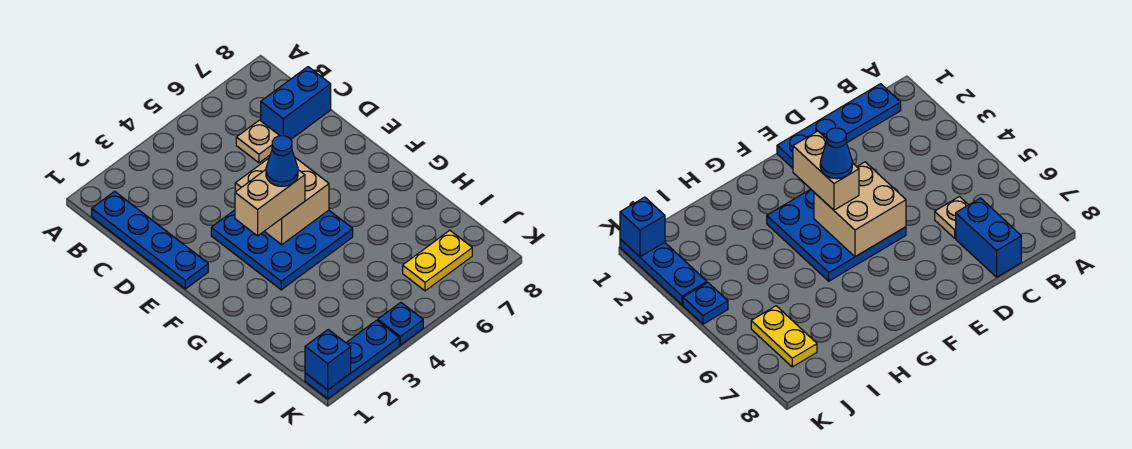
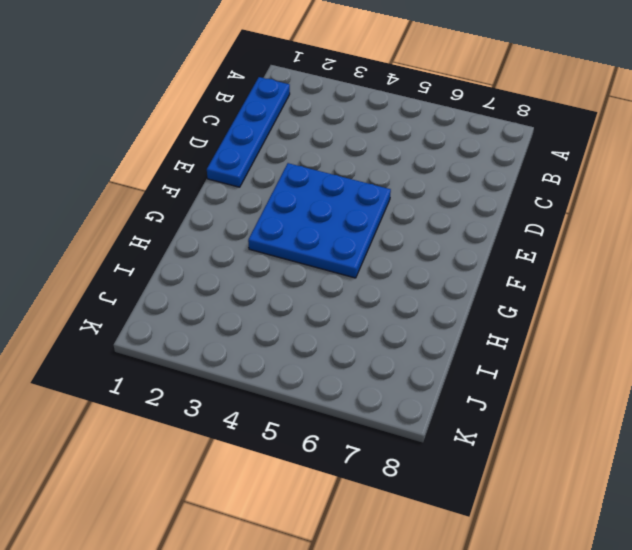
none -> tan 1x1 plate [236,120,280,163]
none -> blue 1x2 brick [261,67,331,139]

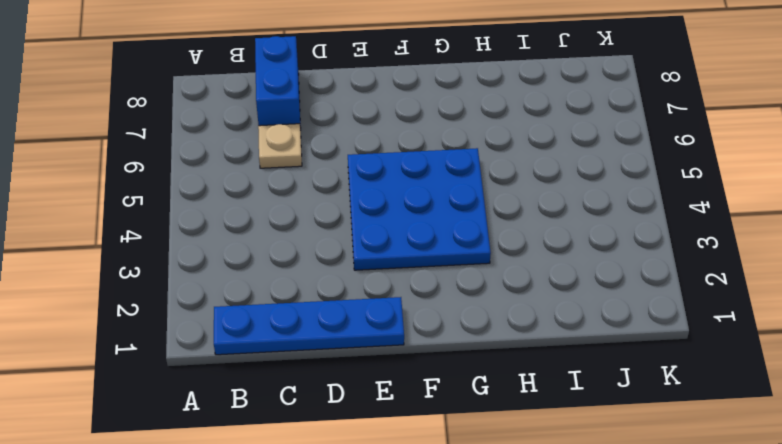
none -> yellow 1x2 plate [403,230,472,291]
none -> blue 1x3 plate [305,320,399,399]

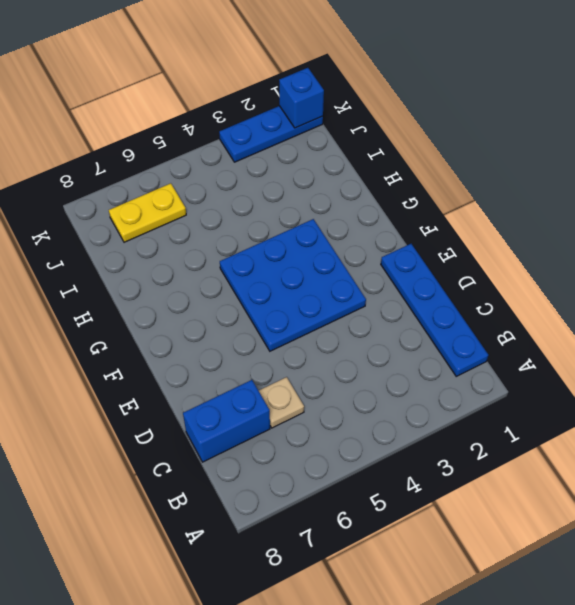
none -> blue 1x1 plate [378,302,423,345]
none -> tan 2x2 brick [235,158,329,245]

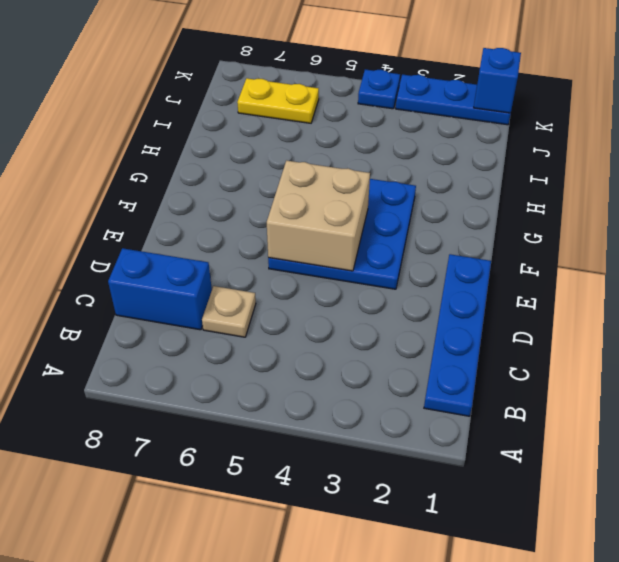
none -> tan 1x2 brick [235,170,305,236]
none -> blue 1x1 cone [266,136,298,186]

